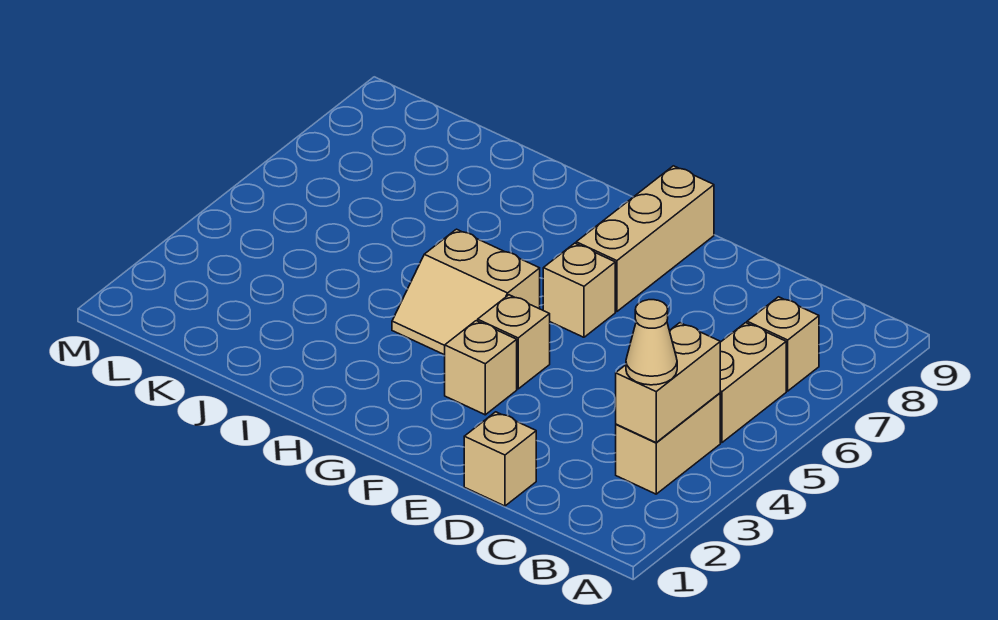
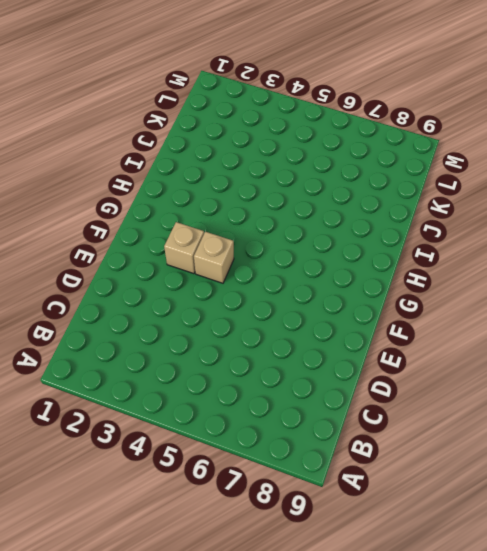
none -> tan 1x2 brick [616,393,720,494]
none -> tan 1x2 brick [720,323,786,443]

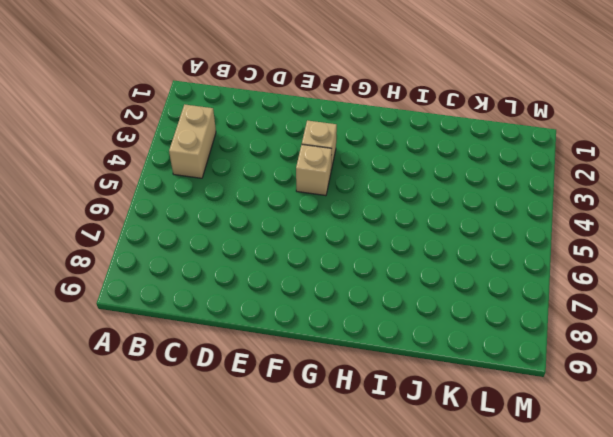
none -> tan 1x2 brick [720,323,786,443]
none -> tan 1x1 brick [747,297,819,391]

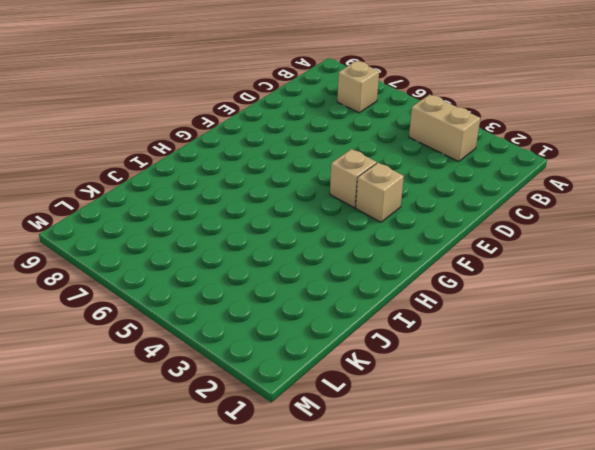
none -> tan 1x2 brick [720,323,786,443]
none -> tan 1x1 brick [464,412,536,506]

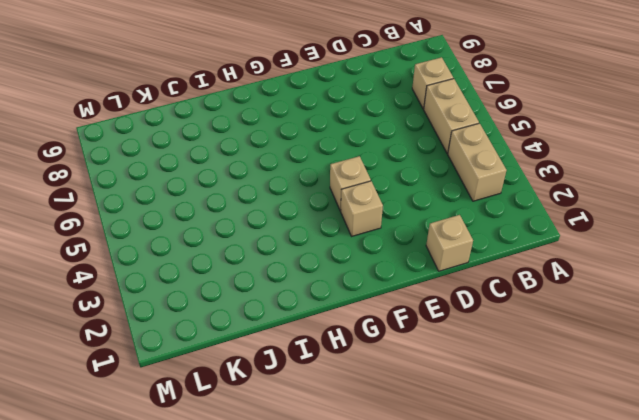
none -> tan 1x1 brick [543,243,615,337]
none -> tan 1x3 brick [576,166,714,312]

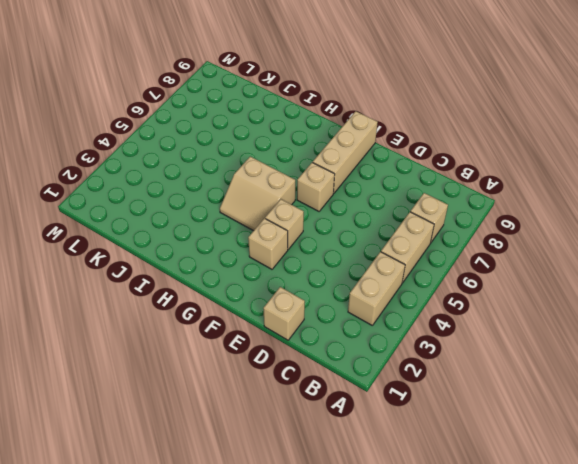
none -> tan 1x2 brick [616,323,720,442]
none -> tan 1x1 cone [626,300,677,385]

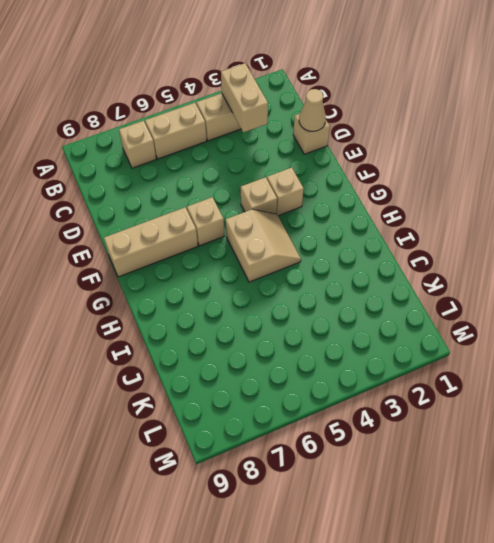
tan 1x2 brick [221,63,268,132] -> tan 1x2 brick turned to [616,323,720,442]
tan 1x1 cone [299,89,326,131] -> tan 1x1 cone moved to [626,300,677,385]

